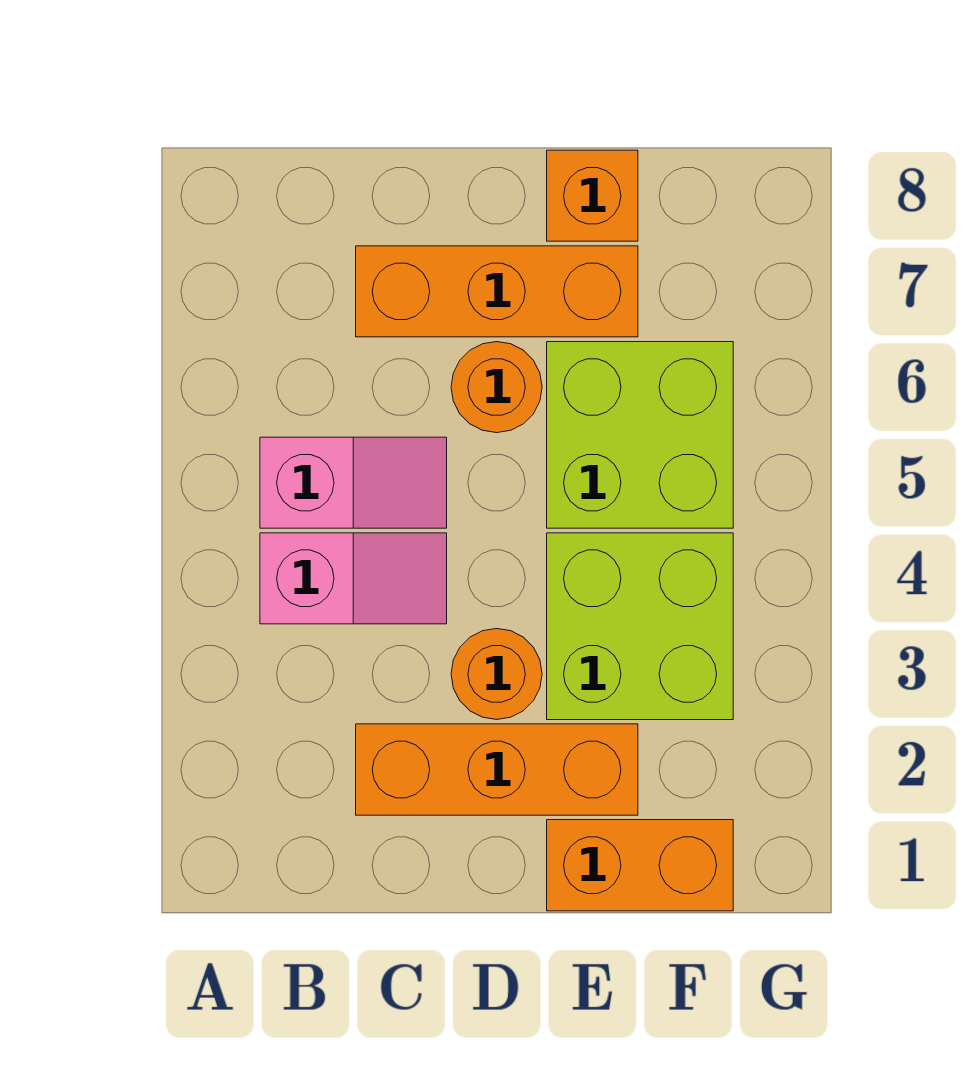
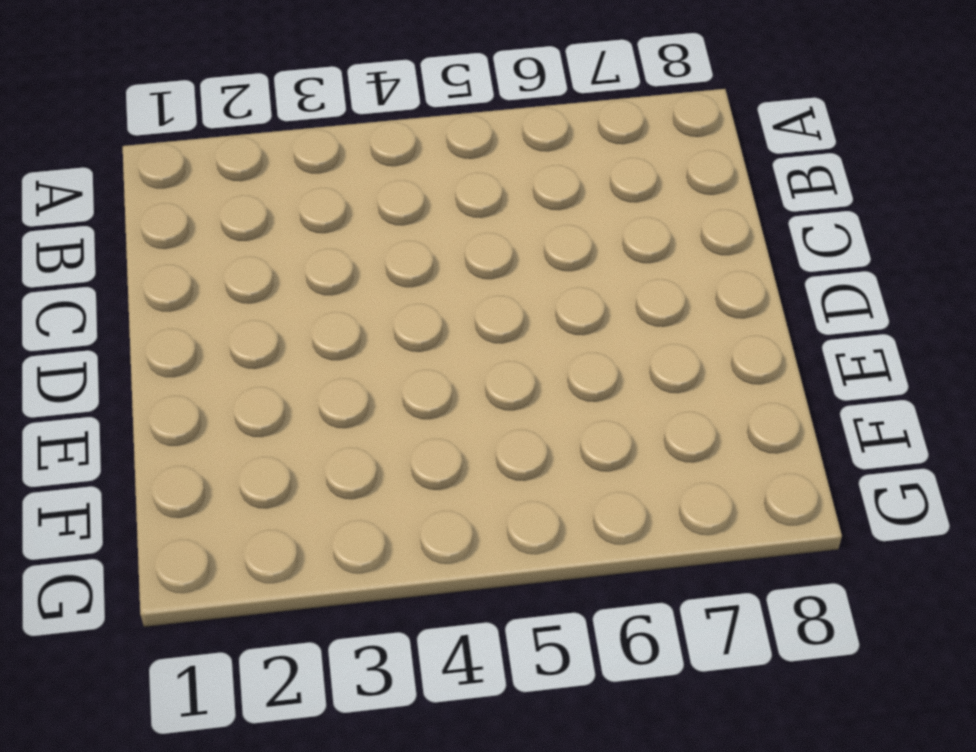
none -> pink 1x2 slope [260,533,447,624]
none -> pink 1x2 slope [260,437,447,528]

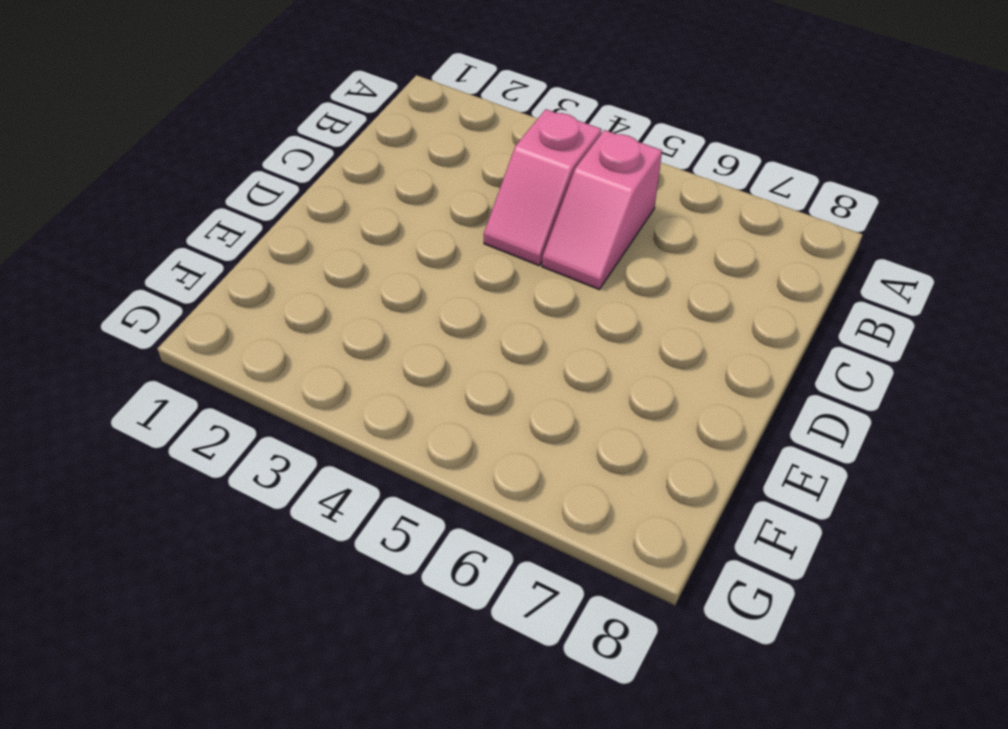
none -> orange 1x3 brick [356,724,638,815]
none -> orange 1x3 brick [356,246,638,337]

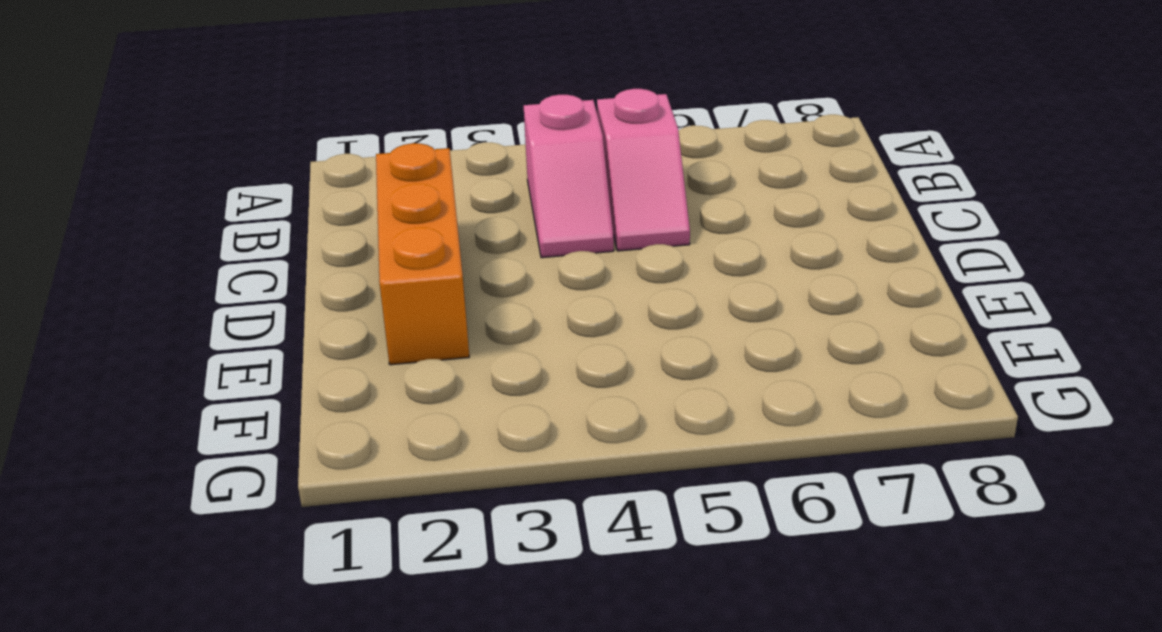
none -> orange 1x3 brick [356,246,638,337]
none -> orange 1x1 round brick [451,629,542,720]

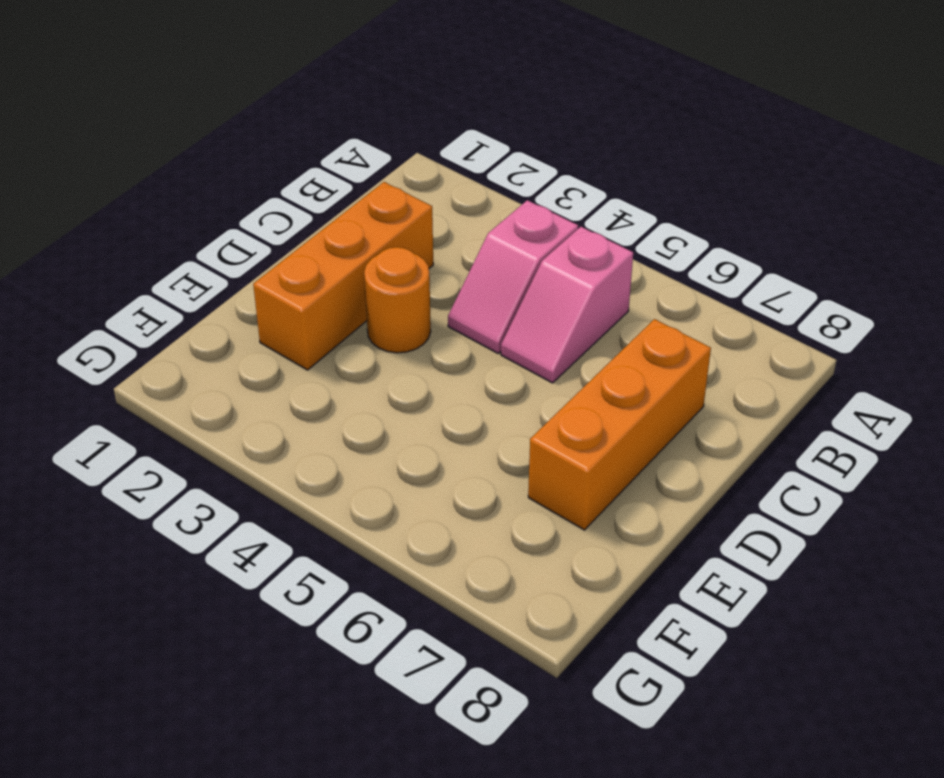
none -> orange 1x1 round brick [451,342,542,433]
none -> orange 1x2 brick [547,820,733,911]

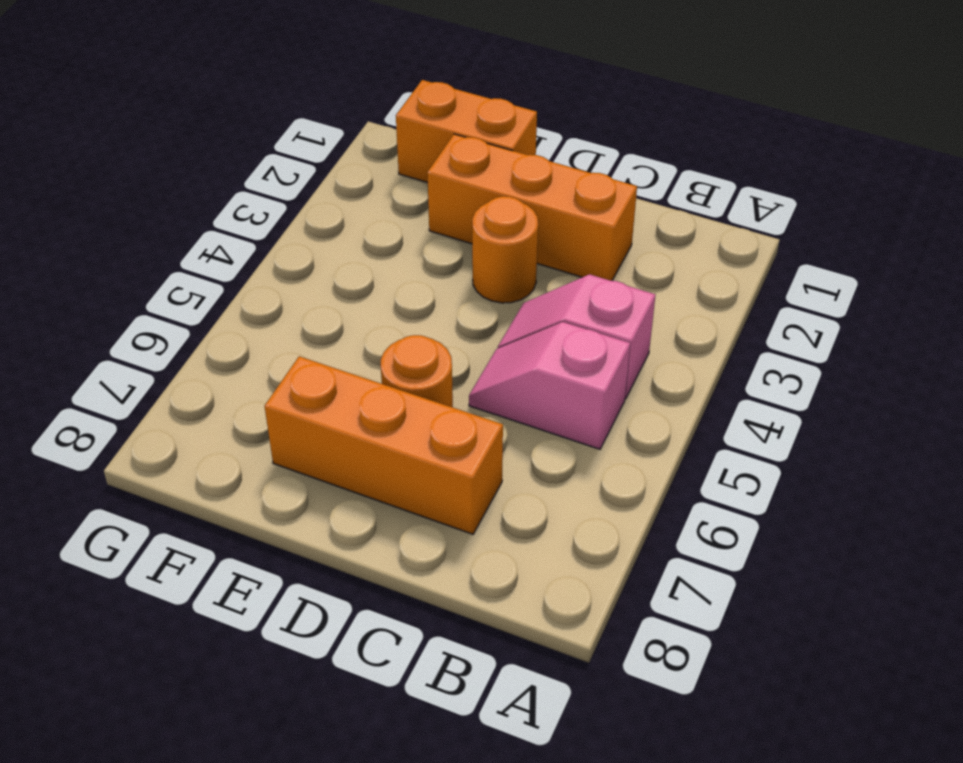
none -> lime 2x2 brick [547,533,733,720]
none -> lime 2x2 brick [547,342,733,528]

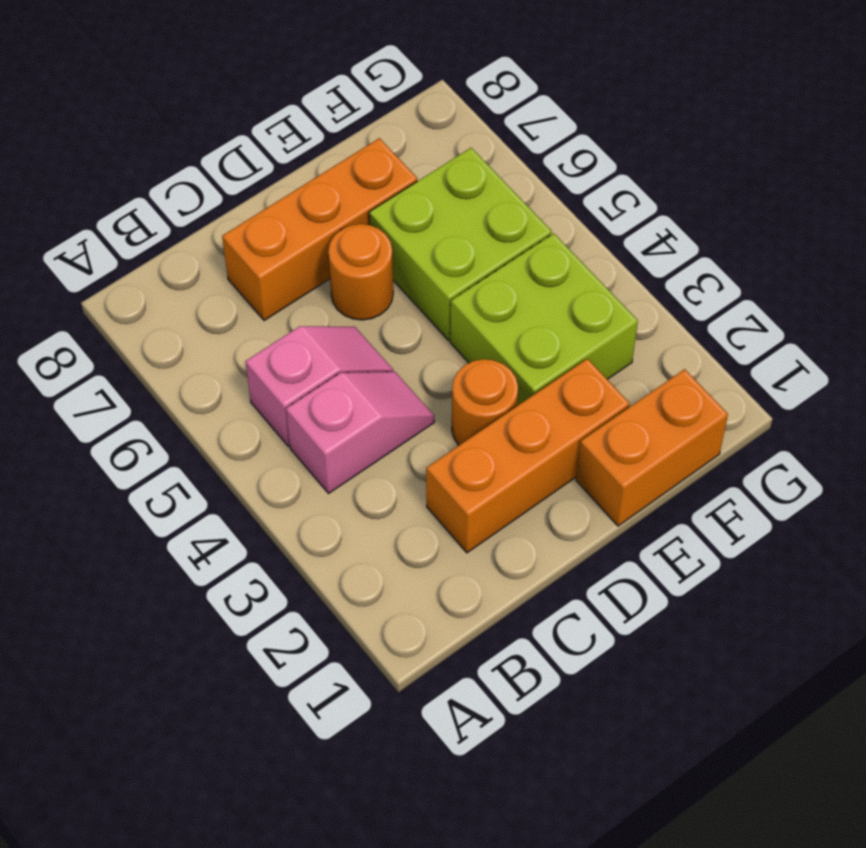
none -> orange 1x1 brick [547,150,638,241]

